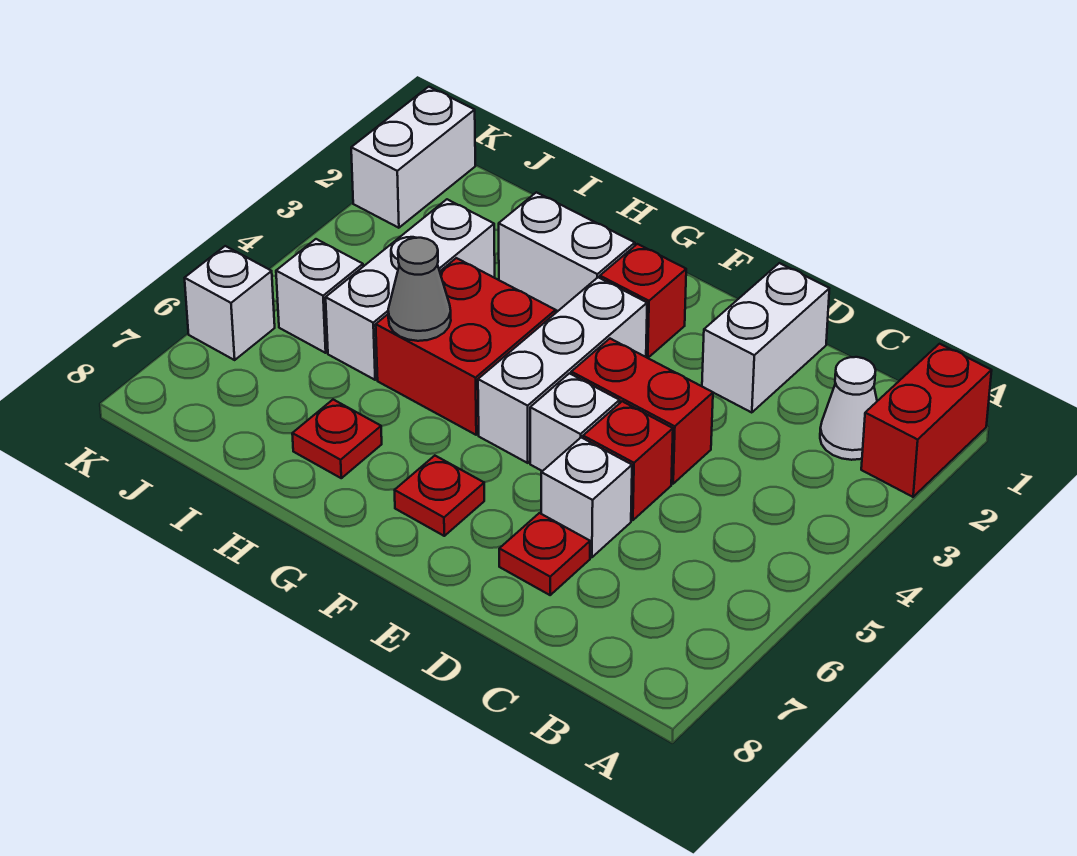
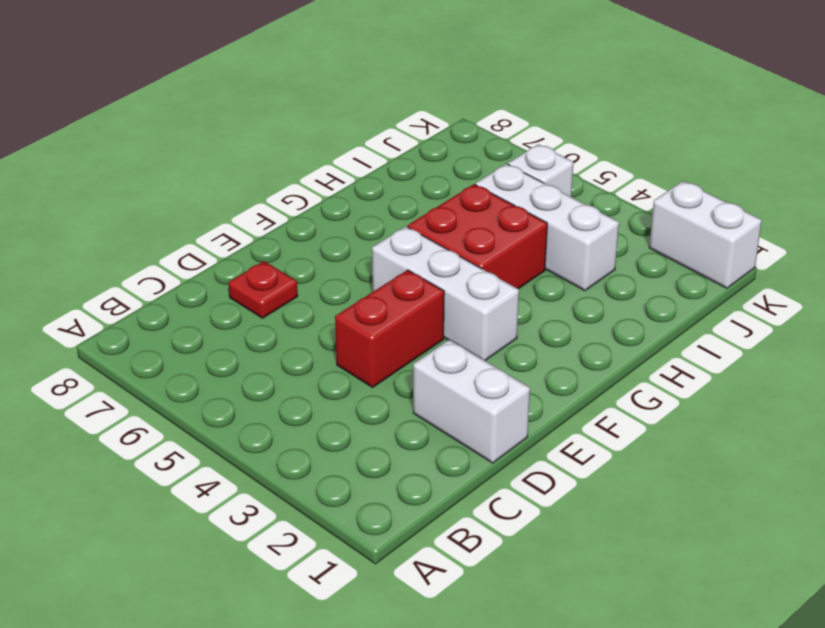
none -> red 1x2 brick [861,344,992,497]
none -> white 1x1 cone [820,357,877,460]
none -> red 1x1 brick [583,401,673,520]

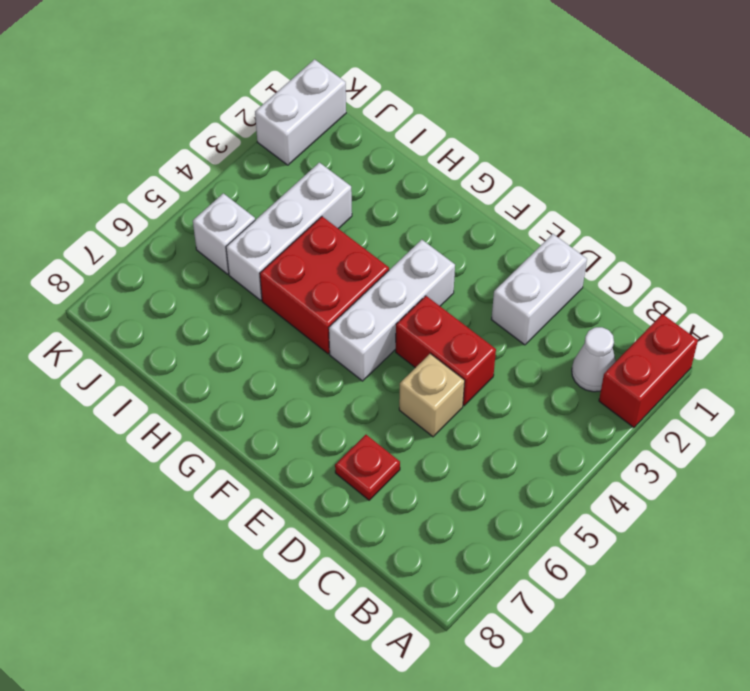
tan 1x1 brick [399,354,465,437] -> red 1x1 brick [583,401,673,520]
none -> white 1x1 brick [541,437,632,557]
none -> white 1x1 brick [530,373,620,471]
none -> red 1x1 brick [600,244,686,358]

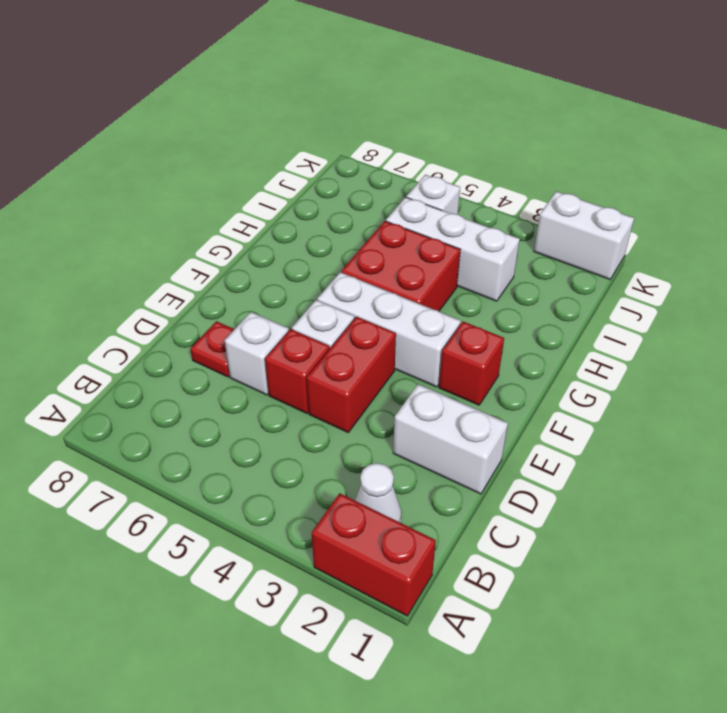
none -> red 1x1 plate [395,456,484,536]
none -> white 1x2 brick [499,192,635,311]
none -> red 1x1 plate [292,400,382,478]

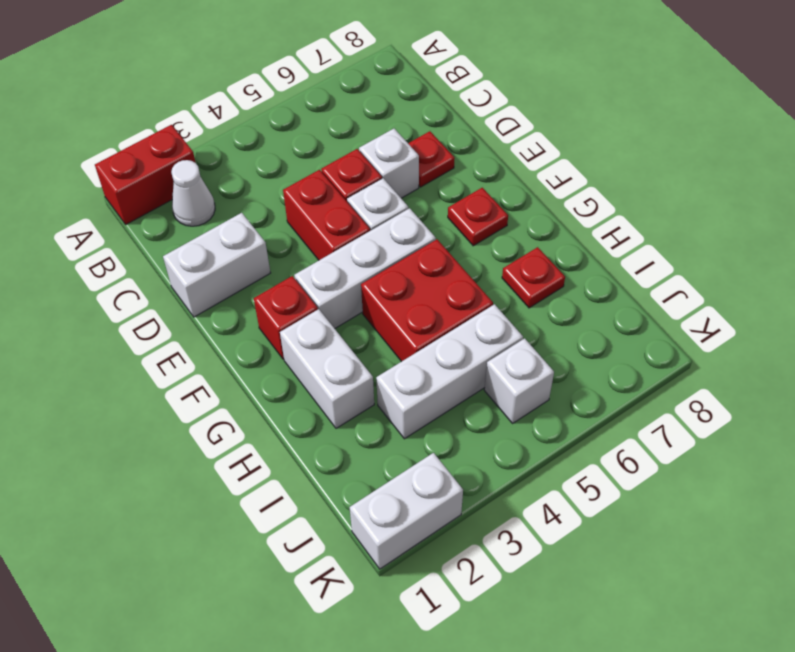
none -> white 1x1 brick [185,246,275,360]
none -> grey 1x1 cone [388,238,451,341]

